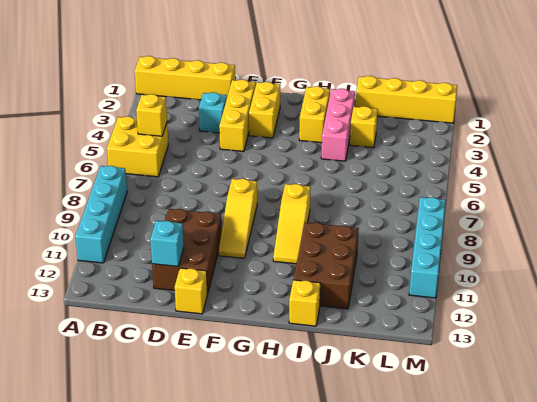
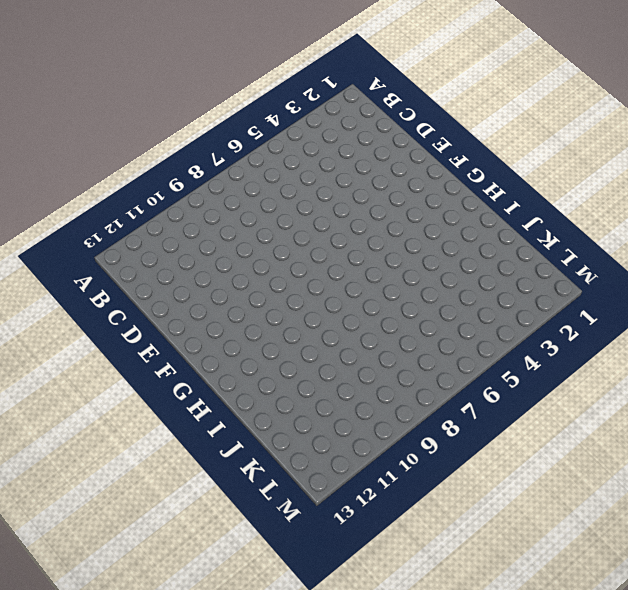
none -> yellow 1x4 brick [135,56,235,100]
none -> yellow 2x2 brick [107,116,168,177]
none -> cyan 1x4 brick [75,166,127,263]

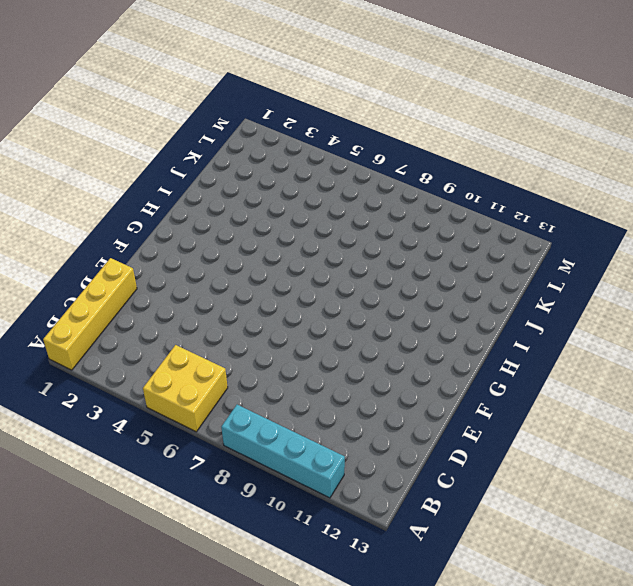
none -> cyan 1x1 brick [199,92,227,133]
none -> brown 2x3 brick [152,209,222,294]
none -> yellow 1x3 brick [219,80,256,152]

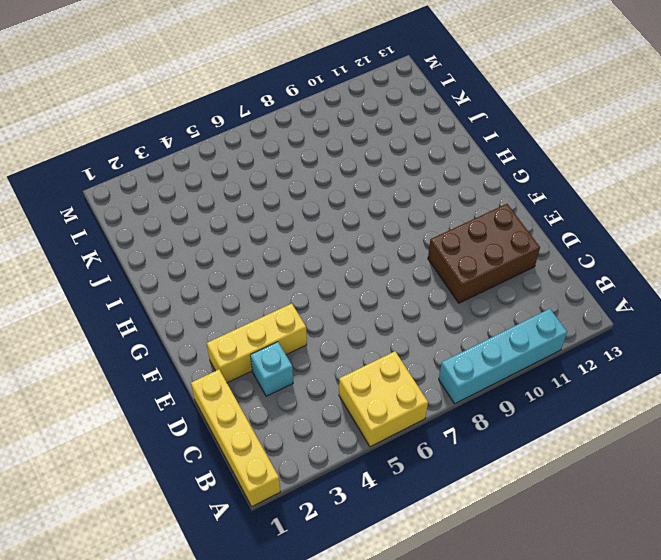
none -> yellow 1x1 brick [175,268,207,314]
none -> yellow 1x2 brick [249,82,280,138]
none -> yellow 1x3 slope [219,179,257,258]

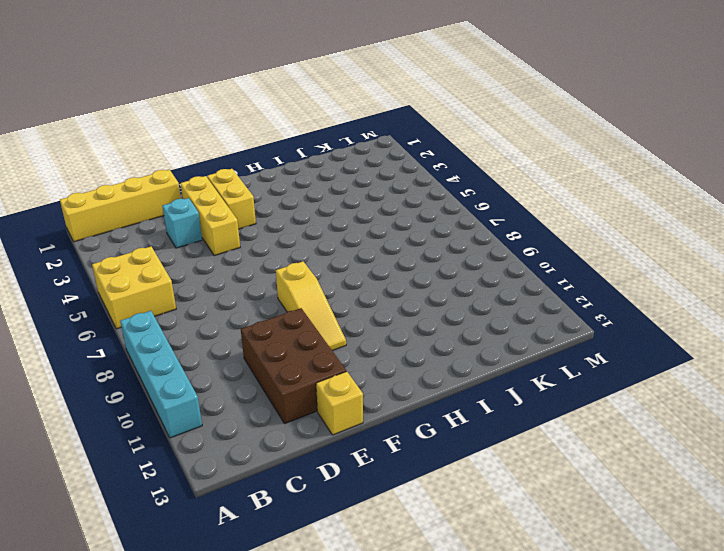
none -> yellow 1x2 brick [299,86,330,143]
none -> yellow 1x3 slope [273,184,311,264]
none -> pink 1x3 brick [321,89,355,161]

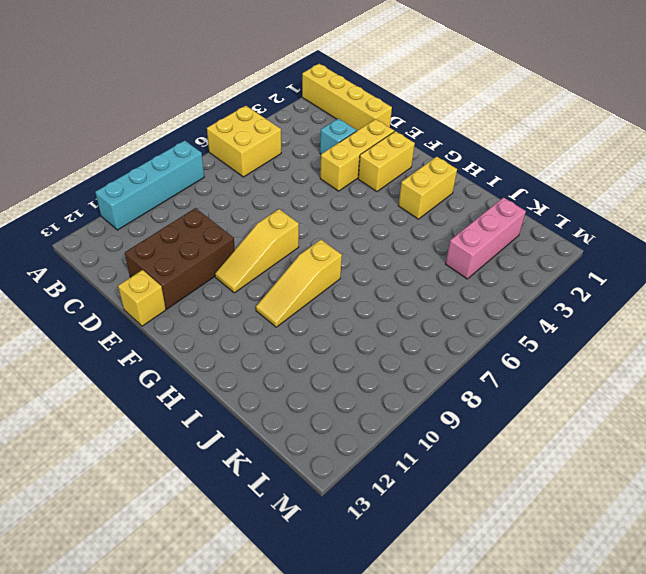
pink 1x3 brick [446,197,526,279] -> pink 1x3 brick moved to [321,89,355,161]
none -> brown 2x3 brick [293,222,359,309]
none -> yellow 1x1 brick [289,280,321,326]
none -> yellow 1x4 brick [356,76,457,123]

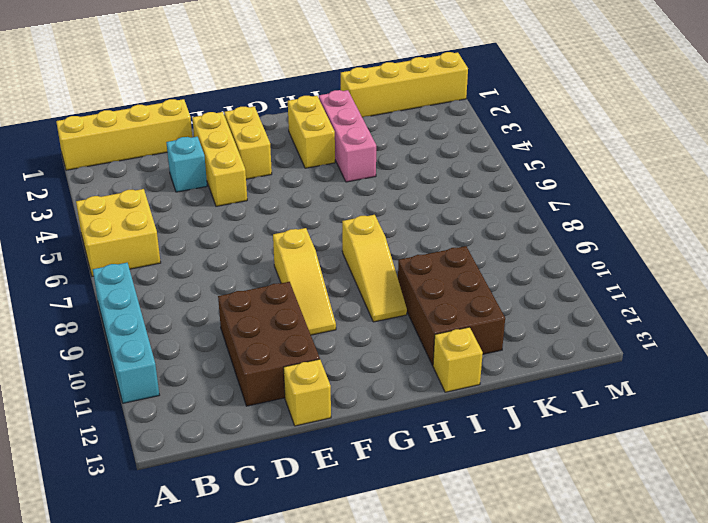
none -> yellow 1x1 brick [350,106,378,148]
none -> cyan 1x4 brick [409,197,446,298]
none -> yellow 1x1 brick [136,94,167,136]

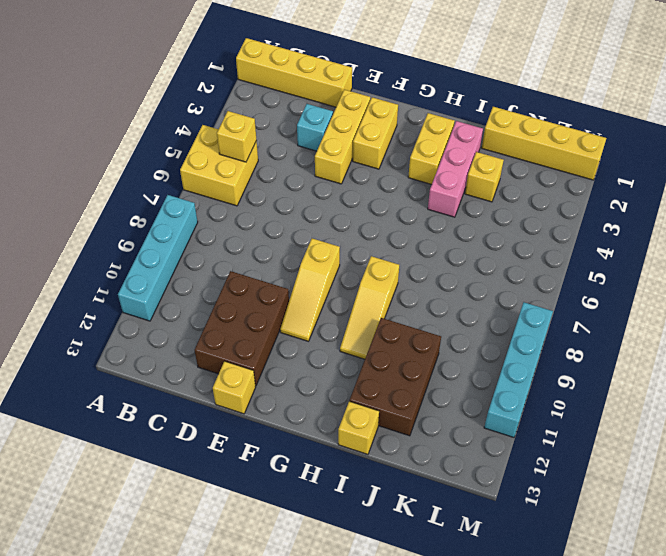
none -> cyan 1x1 brick [150,221,184,267]

